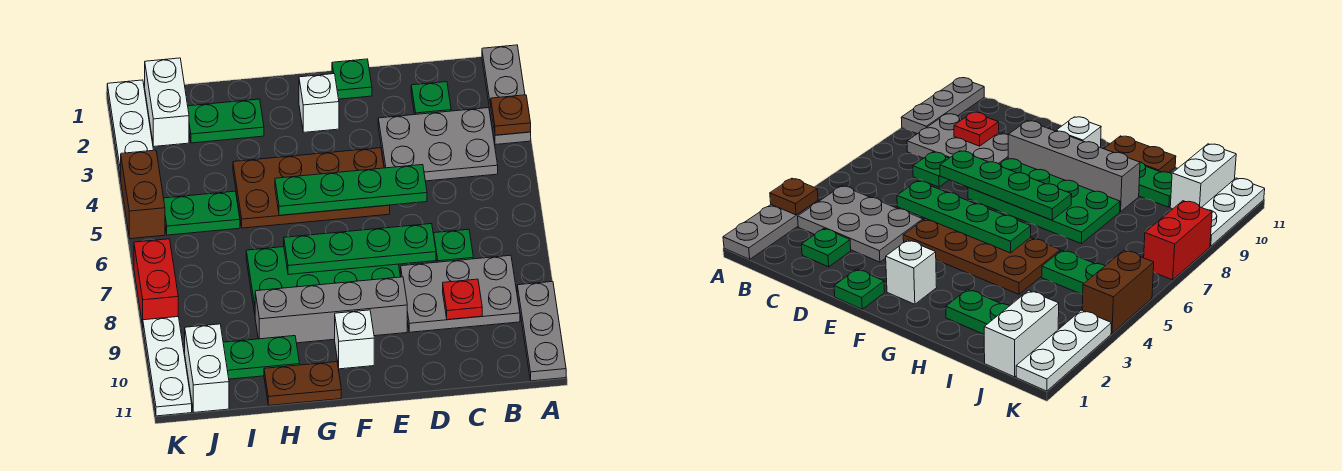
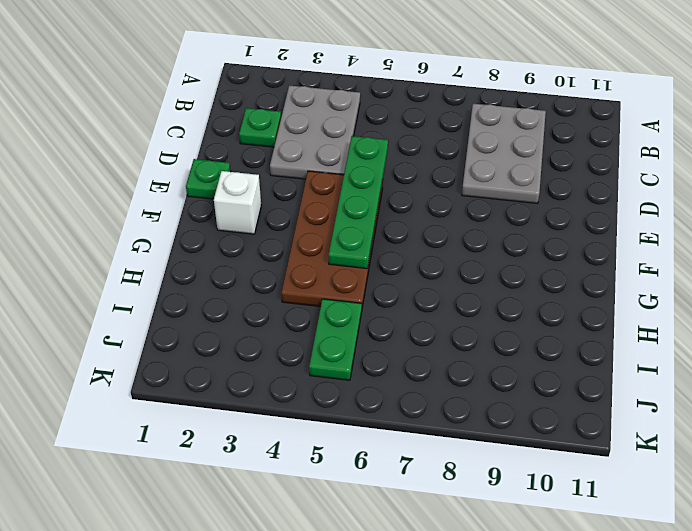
none -> grey 1x3 plate [482,45,531,145]
none -> grey 1x3 plate [517,281,566,381]
none -> green 1x1 plate [434,229,473,262]

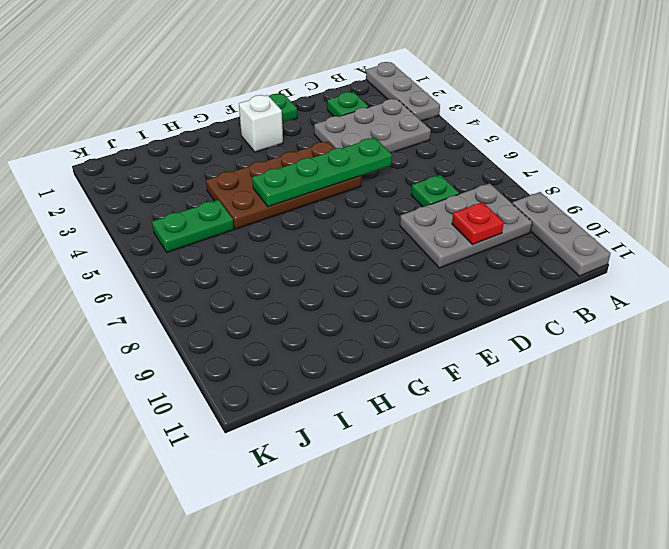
none -> green 2x4 plate [246,247,400,313]
none -> grey 1x4 brick [255,277,407,343]
none -> white 1x1 brick [335,310,374,369]

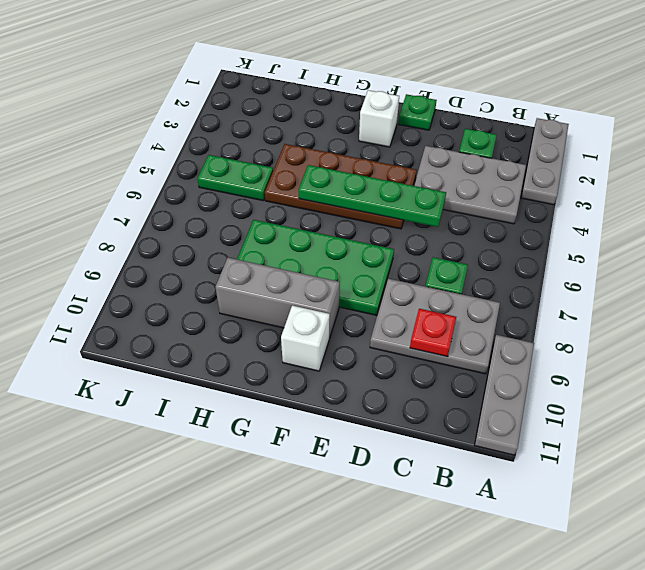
grey 1x3 brick [216,258,340,338] -> grey 1x4 brick [255,277,407,343]
none -> brown 1x2 plate [264,362,341,405]
none -> green 1x2 plate [188,99,264,143]
none -> green 1x2 plate [223,336,300,379]

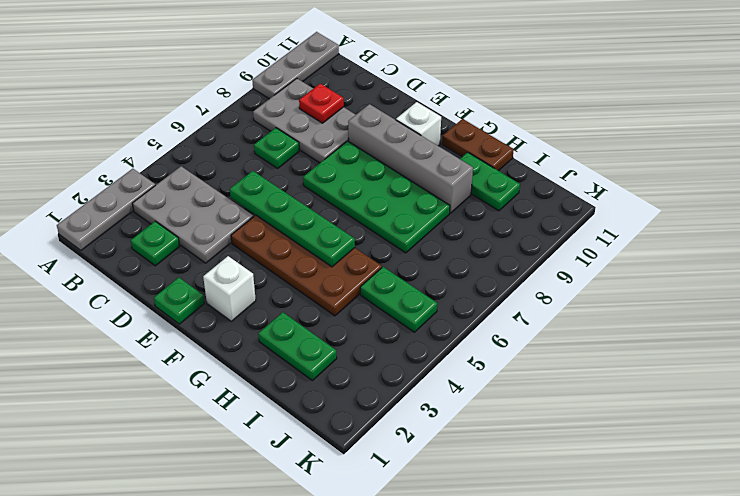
none -> white 1x2 brick [144,58,189,146]
none -> white 1x2 brick [185,324,229,412]
none -> white 1x3 plate [107,80,153,179]

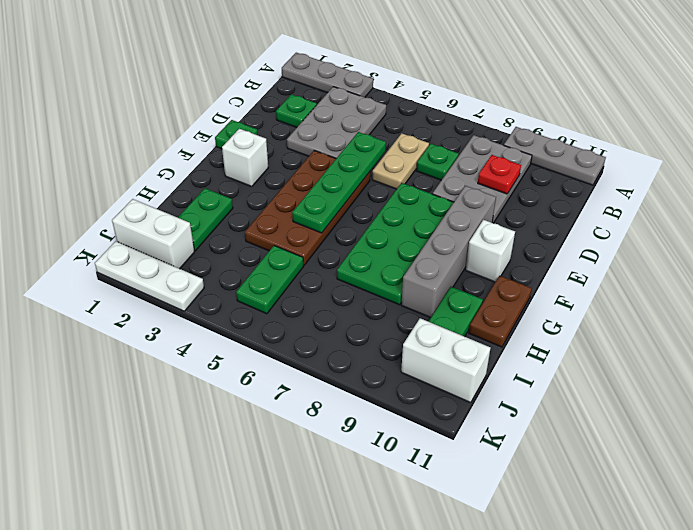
tan 1x2 plate [372,133,429,189] -> none
none -> brown 1x2 brick [120,150,165,239]
none -> red 1x2 brick [134,239,178,326]
none -> white 1x3 plate [143,317,192,416]

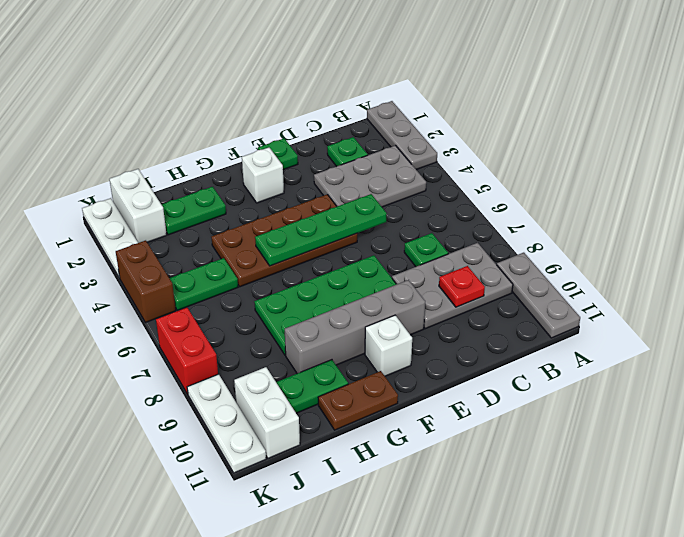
none -> brown 1x1 plate [491,95,531,135]
none -> green 1x4 plate [284,224,436,275]

